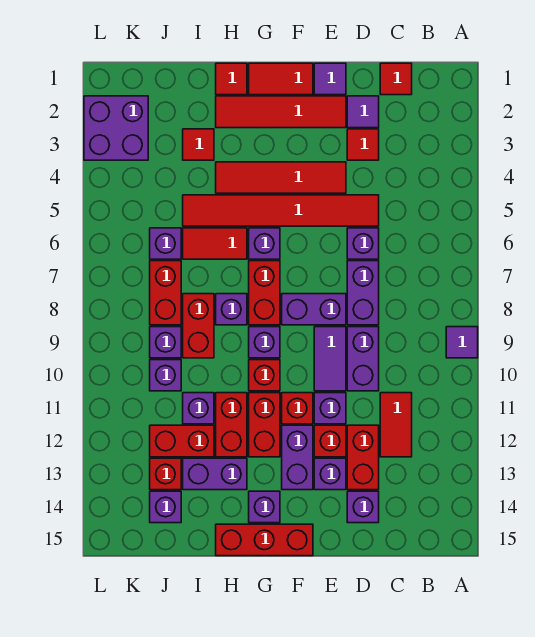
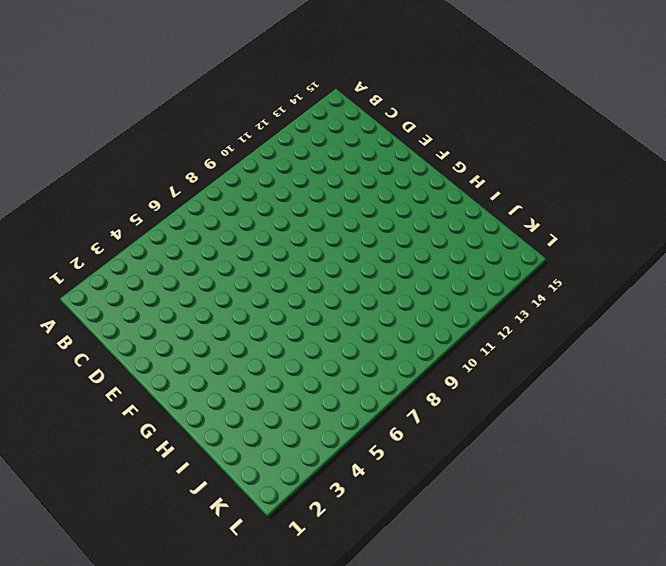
none -> purple 1x1 tile [446,327,478,358]
none -> red 1x1 tile [380,63,412,95]
none -> red 1x2 tile [380,393,412,457]
none -> purple 1x1 tile [347,96,379,128]

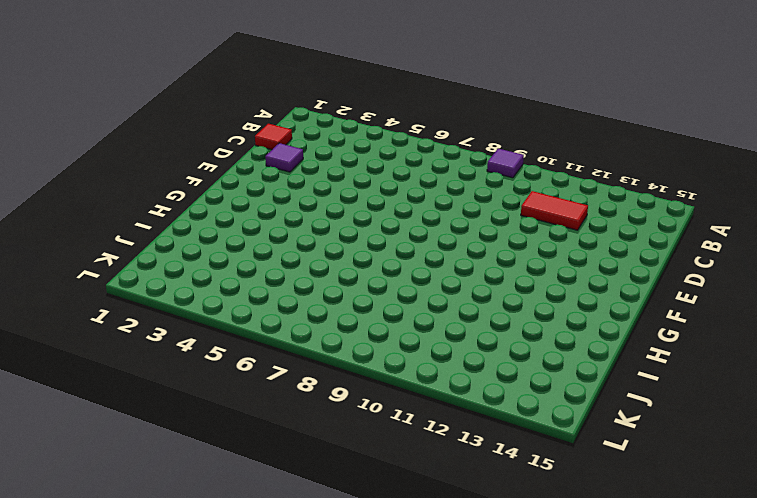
none -> red 1x1 tile [347,129,379,160]
none -> red 1x6 tile [183,195,379,226]
none -> purple 1x1 brick [347,228,379,259]
none -> purple 1x2 brick [347,261,379,325]

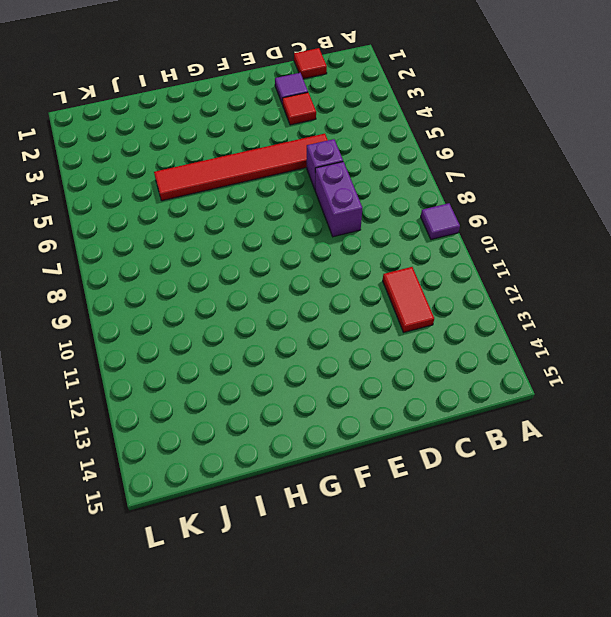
none -> purple 1x2 brick [347,327,379,391]
none -> red 1x2 brick [347,425,379,490]
none -> purple 1x1 brick [347,491,379,523]
none -> purple 1x1 tile [314,63,346,95]

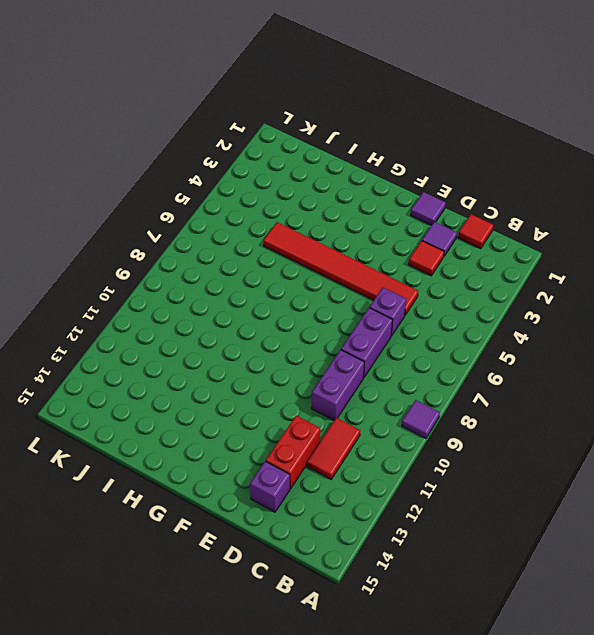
none -> red 1x4 tile [216,96,346,128]
none -> red 1x4 tile [216,162,346,193]
none -> purple 1x2 brick [282,294,346,325]
none -> purple 1x2 tile [314,327,346,391]

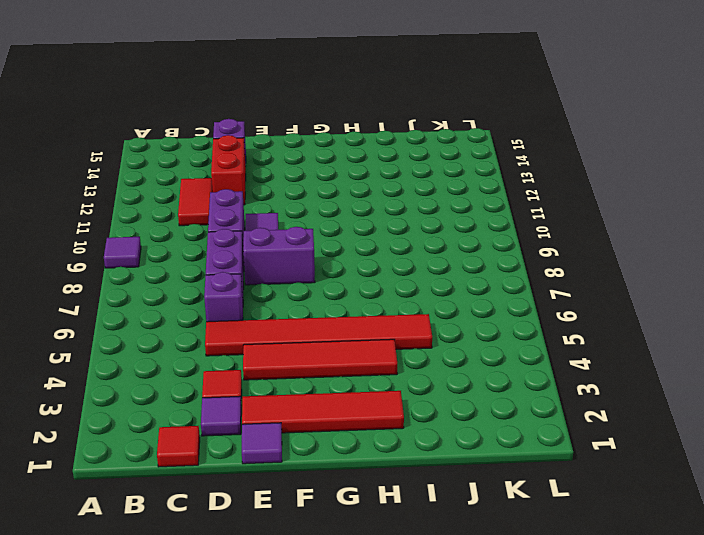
none -> purple 1x1 brick [314,393,346,424]
none -> red 1x1 brick [314,425,346,457]
none -> purple 1x1 brick [314,458,346,490]
none -> red 1x2 tile [249,63,313,95]

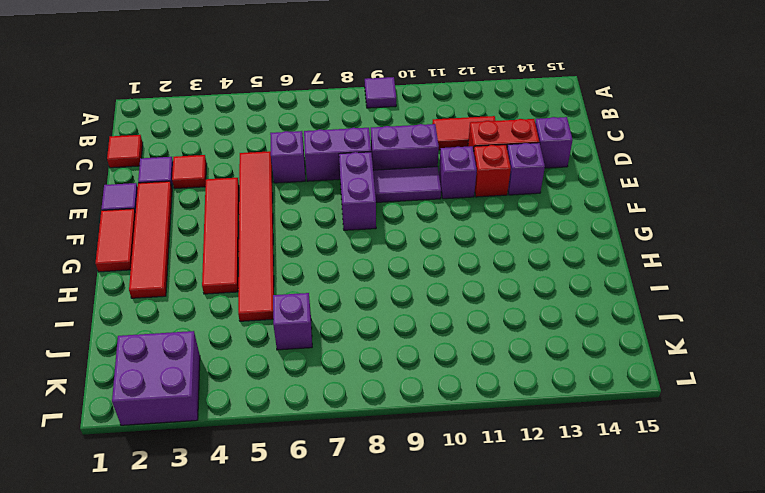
none -> red 1x1 brick [282,393,313,424]
none -> purple 1x2 brick [282,425,313,490]
none -> red 1x3 brick [216,524,313,556]
none -> purple 1x1 brick [249,228,280,259]

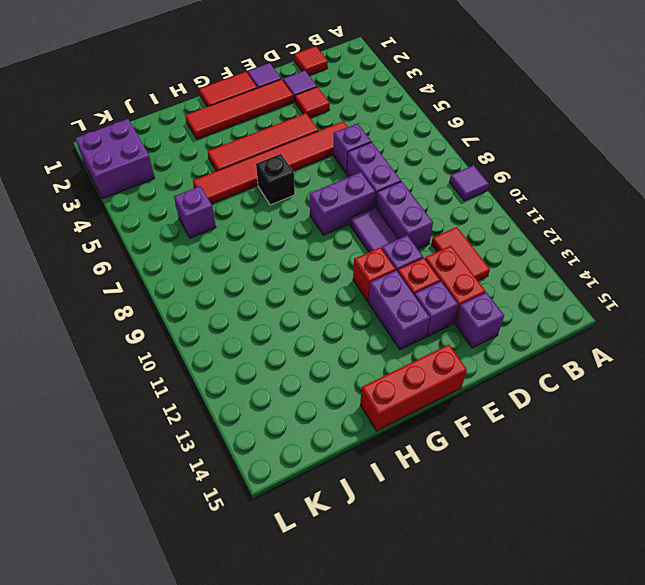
black 1x1 brick [256,154,295,205] -> purple 1x1 brick [249,228,280,259]
none -> red 1x2 brick [249,261,280,325]
none -> purple 1x1 brick [249,327,280,358]
none -> red 1x1 brick [249,360,280,391]
none -> red 1x2 brick [249,393,280,457]

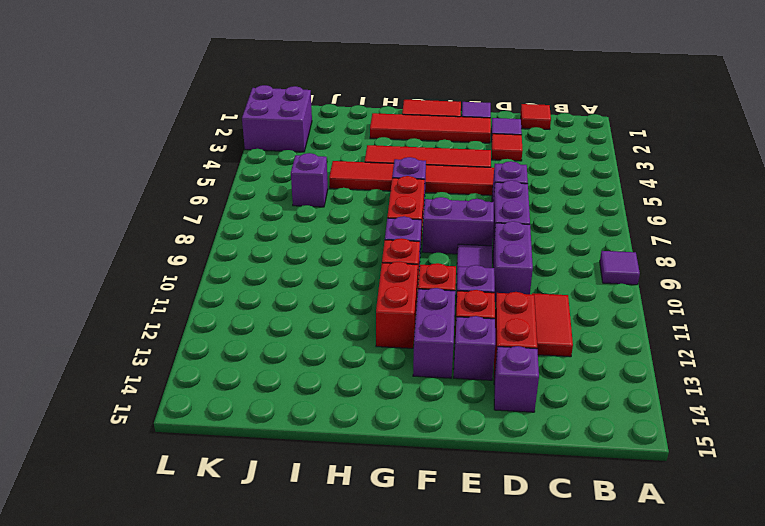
none -> red 1x3 brick [216,524,313,556]
none -> purple 1x1 brick [249,491,280,523]
none -> red 1x1 tile [216,63,247,95]
none -> red 1x2 tile [183,228,247,259]

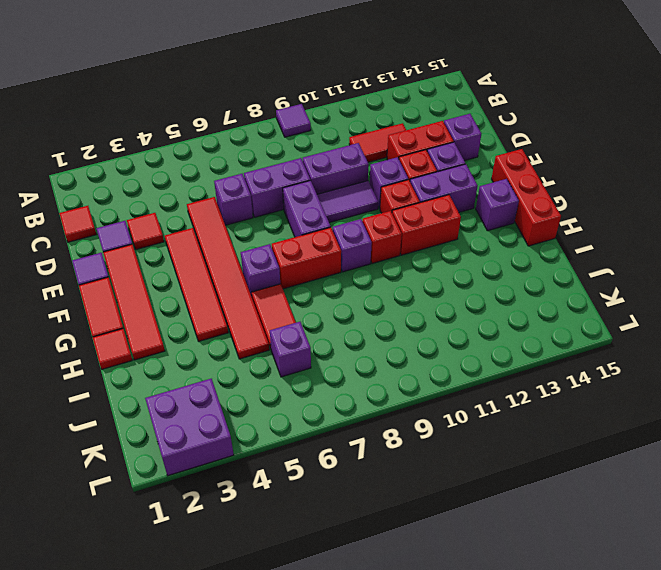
none -> purple 1x1 brick [216,294,247,325]
none -> red 1x2 brick [216,393,247,457]
none -> purple 1x2 brick [183,458,247,490]
none -> red 1x1 tile [183,129,214,160]

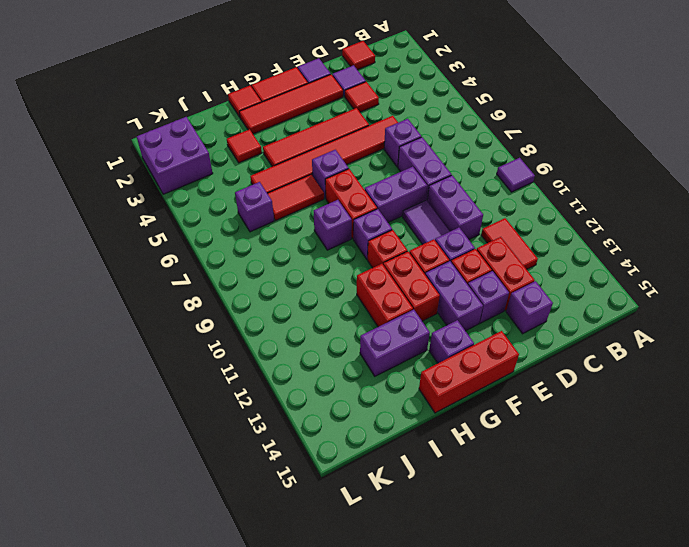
none -> red 1x2 brick [183,294,214,358]
none -> purple 1x1 brick [183,393,214,424]
none -> red 1x2 brick [150,425,214,457]
none -> red 1x2 brick [150,261,181,325]

